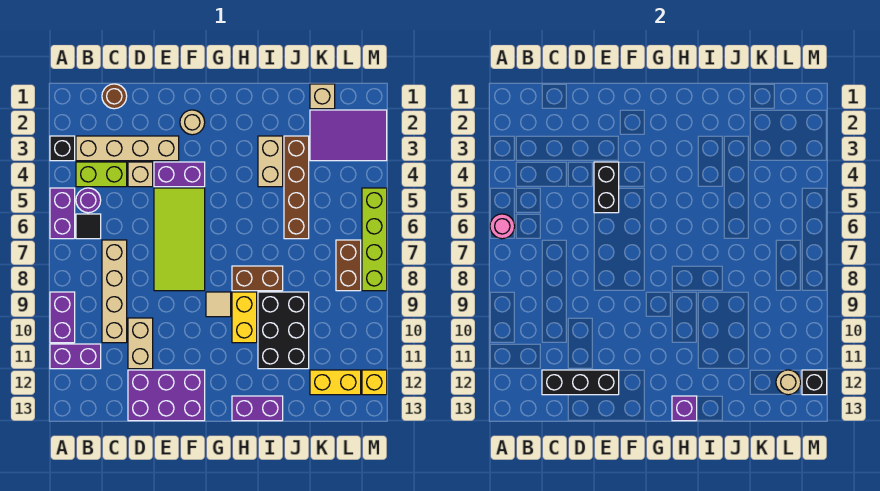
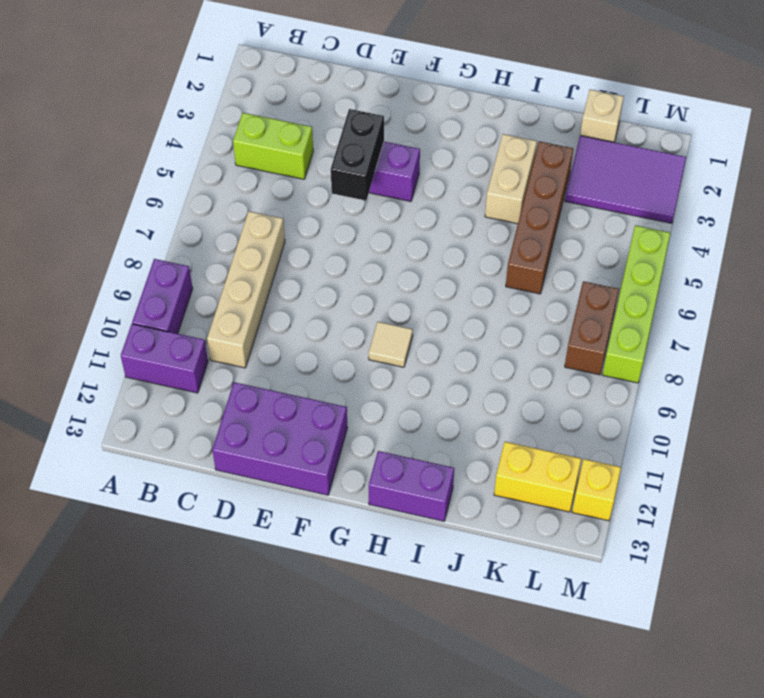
none -> black 1x1 brick [50,136,75,161]
none -> purple 1x2 brick [50,188,75,239]
none -> tan 1x4 brick [76,136,179,161]
none -> purple 1x1 round brick [76,188,101,213]

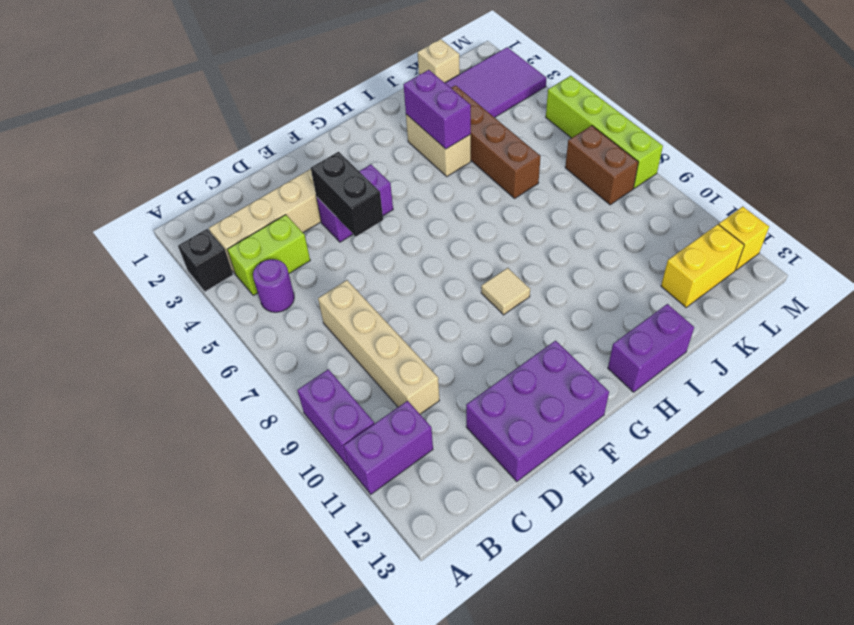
purple 1x2 brick [404,70,471,149] -> purple 1x2 brick moved to [50,188,75,239]
none -> black 1x1 tile [76,214,101,239]
none -> brown 1x1 round brick [102,84,127,109]
none -> tan 1x1 brick [128,162,153,187]
none -> tan 1x2 brick [128,318,153,369]

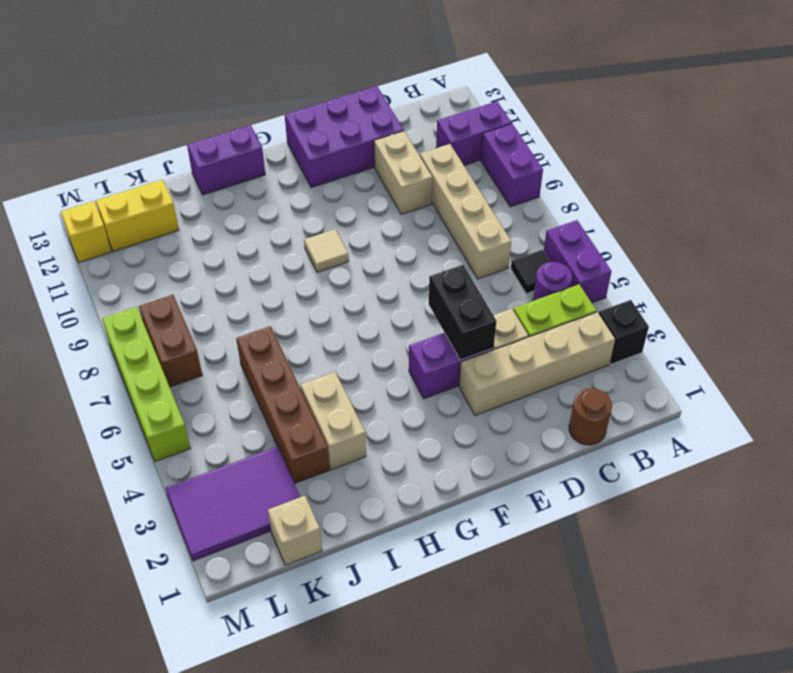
none -> lime 2x4 tile [154,188,205,291]
none -> tan 1x1 round brick [180,110,205,135]
none -> brown 1x2 brick [232,266,283,291]
none -> yellow 1x2 brick [232,292,257,343]

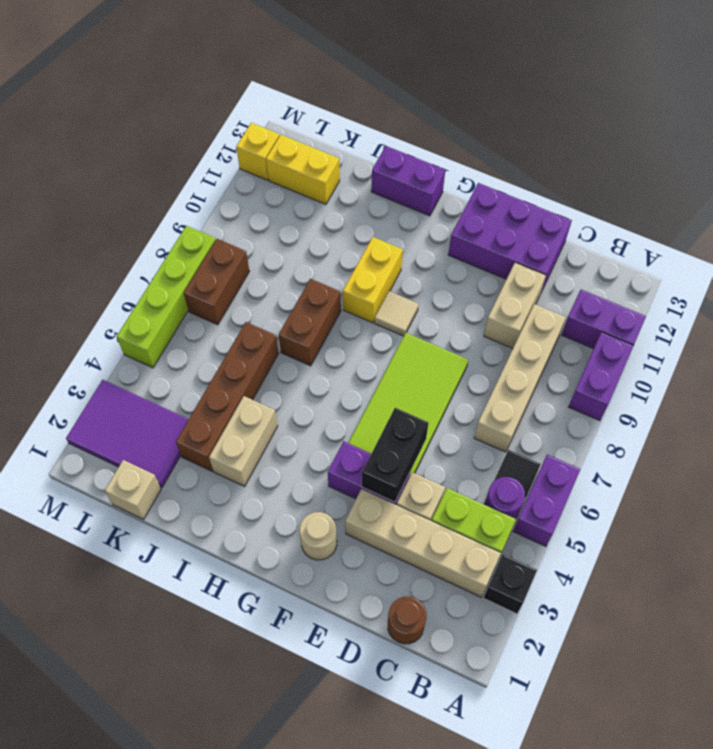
brown 1x2 brick [279,279,341,366] -> brown 1x2 brick turned to [232,266,283,291]
none -> black 2x3 brick [258,292,309,369]
none -> pink 1x1 round brick [490,214,515,239]
none -> black 1x3 brick [542,370,619,395]
none -> purple 1x1 brick [672,396,697,421]

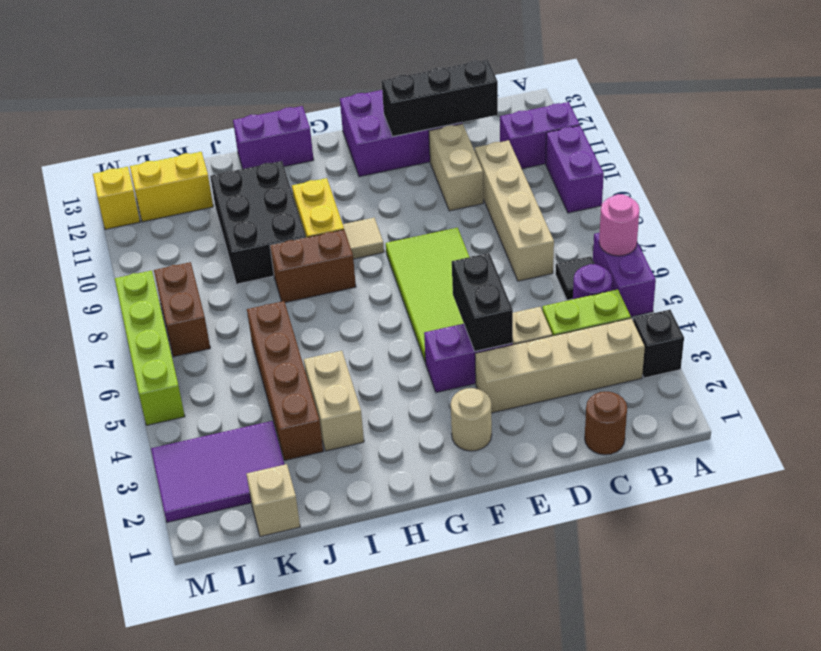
none -> purple 1x1 brick [672,396,697,421]
none -> tan 1x1 round brick [776,370,801,395]
none -> black 1x1 brick [802,370,827,395]

